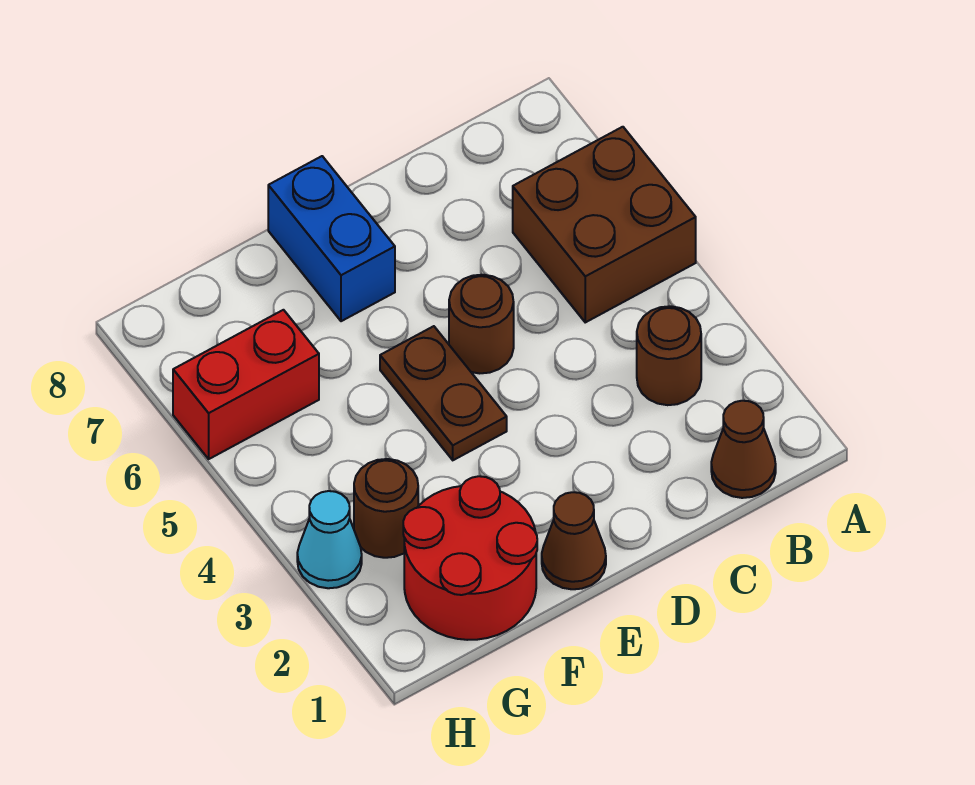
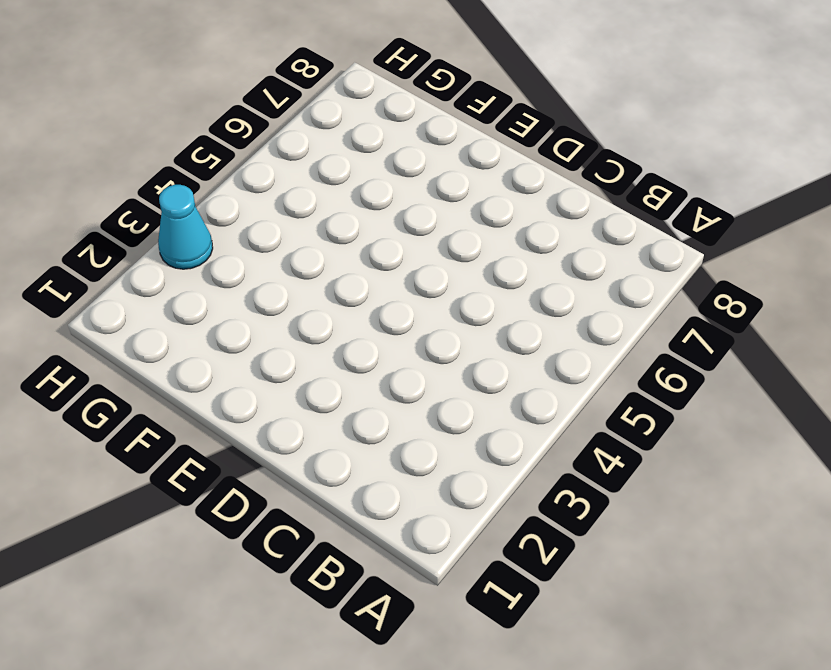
none -> brown 2x2 brick [513,127,696,322]
none -> brown 1x1 cone [711,401,776,498]

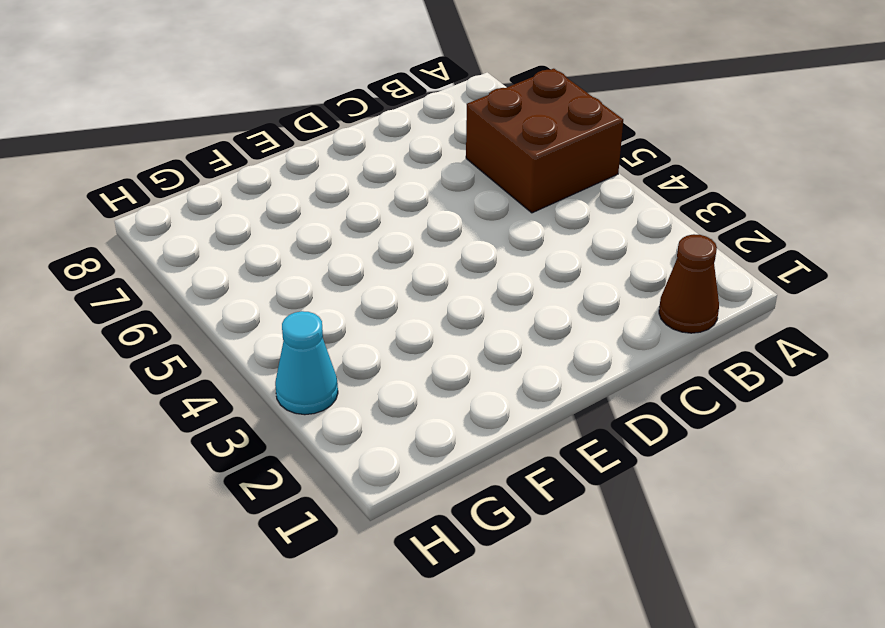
none -> brown 1x1 round brick [637,306,701,405]
none -> brown 1x1 round brick [449,275,514,373]

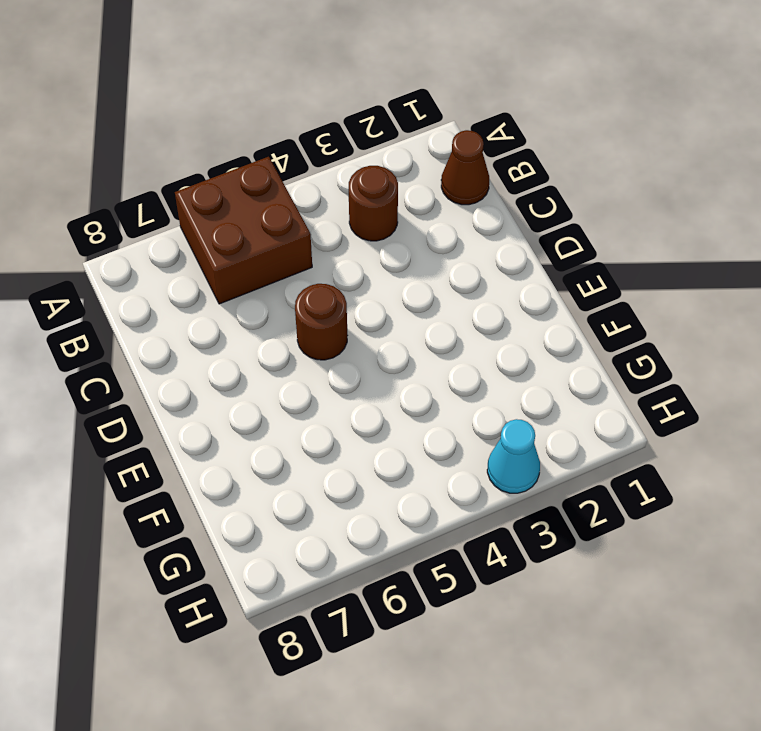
none -> brown 1x1 cone [542,492,606,589]
none -> brown 1x2 plate [380,326,507,460]

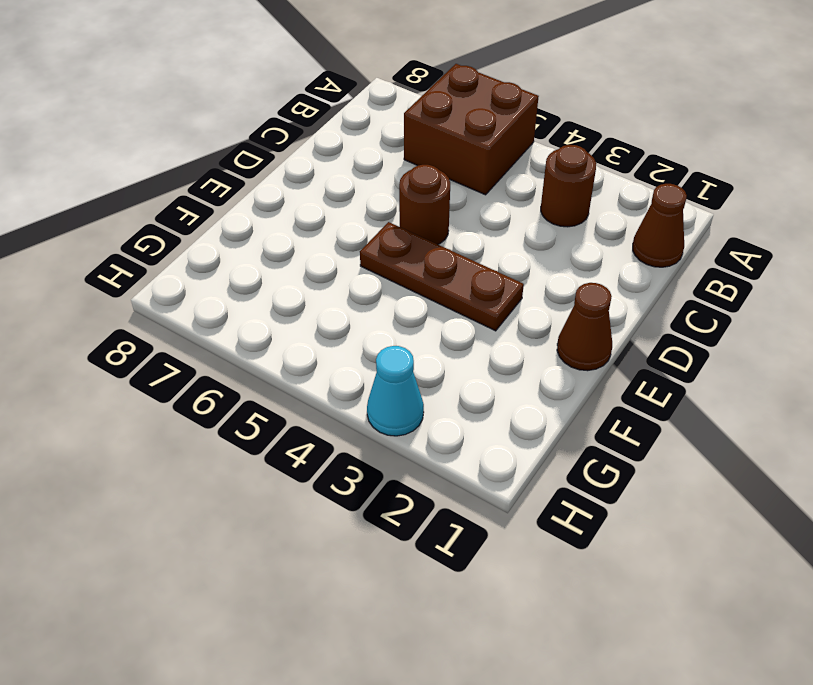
brown 1x3 plate [360,222,524,331] -> brown 1x2 plate [380,326,507,460]
none -> blue 1x2 brick [268,156,395,321]
none -> red 2x2 round brick [403,476,537,640]

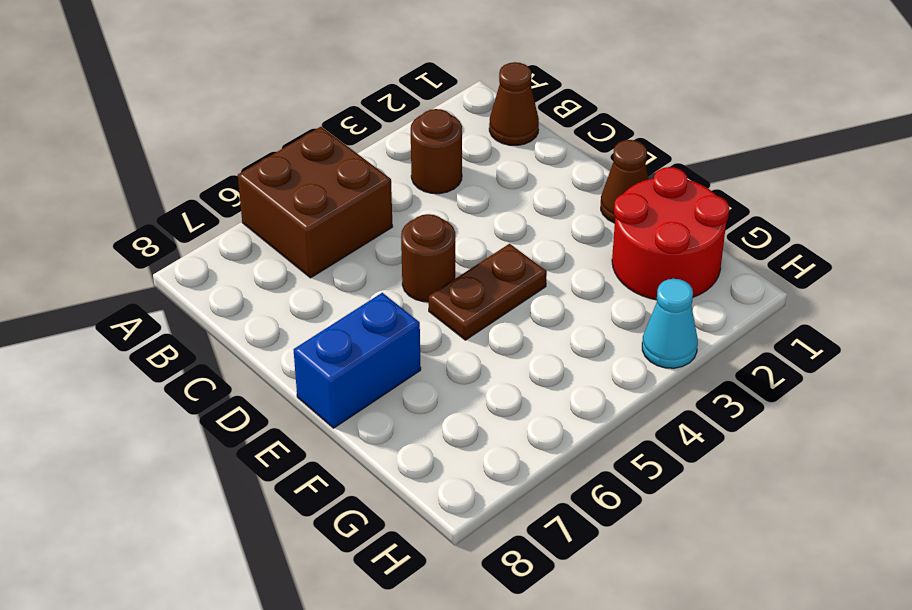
none -> brown 1x1 round brick [354,459,418,558]
none -> red 1x2 brick [173,310,319,459]

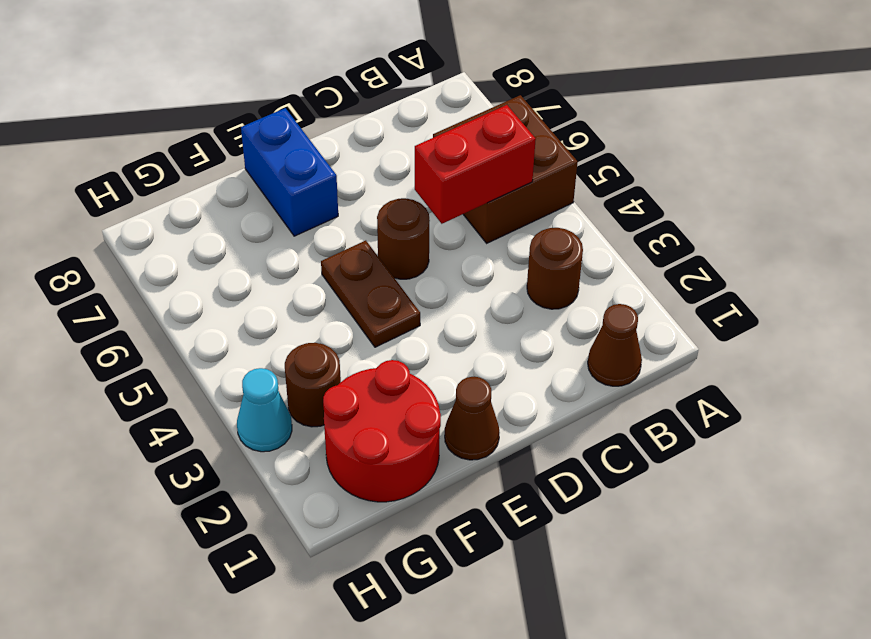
red 1x2 brick [415,105,536,224] -> red 1x2 brick moved to [173,310,319,459]

